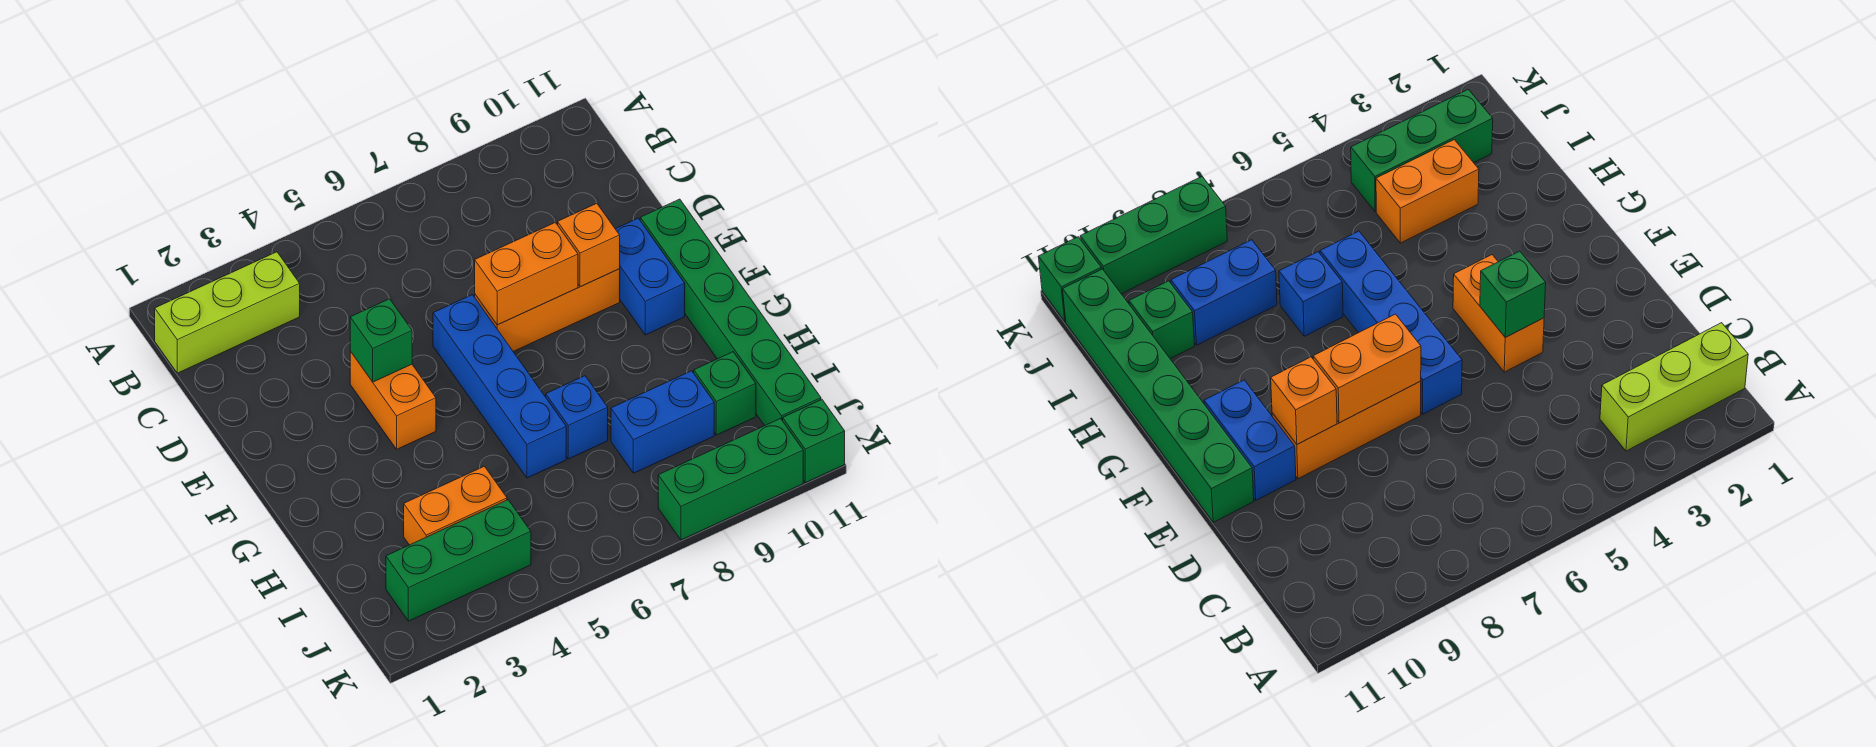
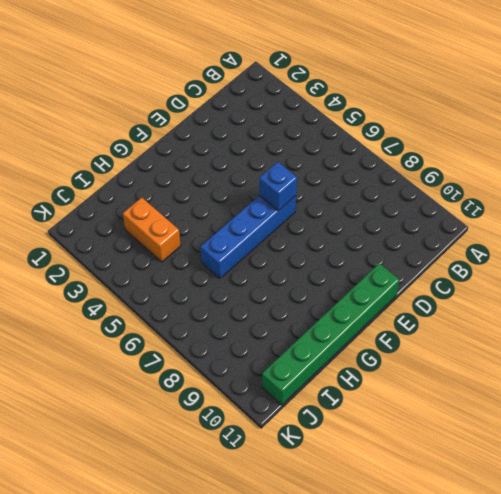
blue 1x1 brick [259,162,297,211] -> blue 1x1 brick moved to [546,376,608,459]
none -> lime 1x3 brick [155,252,300,373]
none -> orange 1x2 brick [350,351,436,449]
none -> orange 1x3 brick [475,269,620,351]

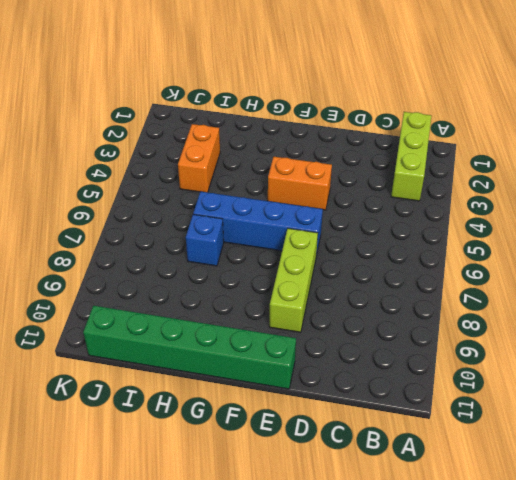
lime 1x3 brick [269,228,318,332] -> orange 1x3 brick [475,269,620,351]
none -> blue 1x2 brick [616,218,685,335]
none -> blue 1x2 brick [611,371,714,473]
none -> green 1x1 brick [694,352,756,435]

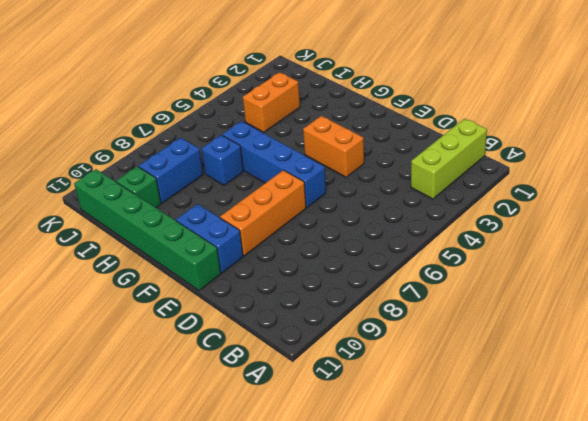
none -> green 1x3 brick [386,500,531,621]
none -> green 1x3 brick [658,419,803,540]
none -> green 1x1 brick [783,400,845,483]

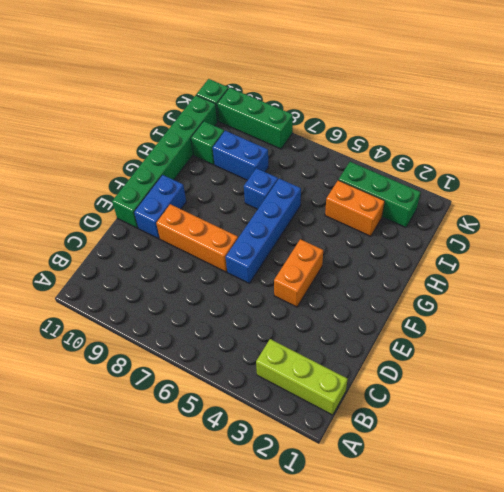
none -> green 1x1 brick [350,299,412,382]
none -> orange 1x2 brick [475,222,578,325]
none -> orange 1x1 brick [558,203,620,287]

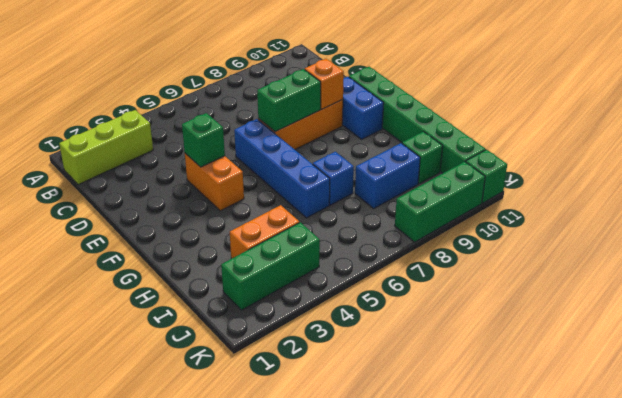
green 1x2 brick [257,69,321,132] -> orange 1x2 brick [475,222,578,325]

